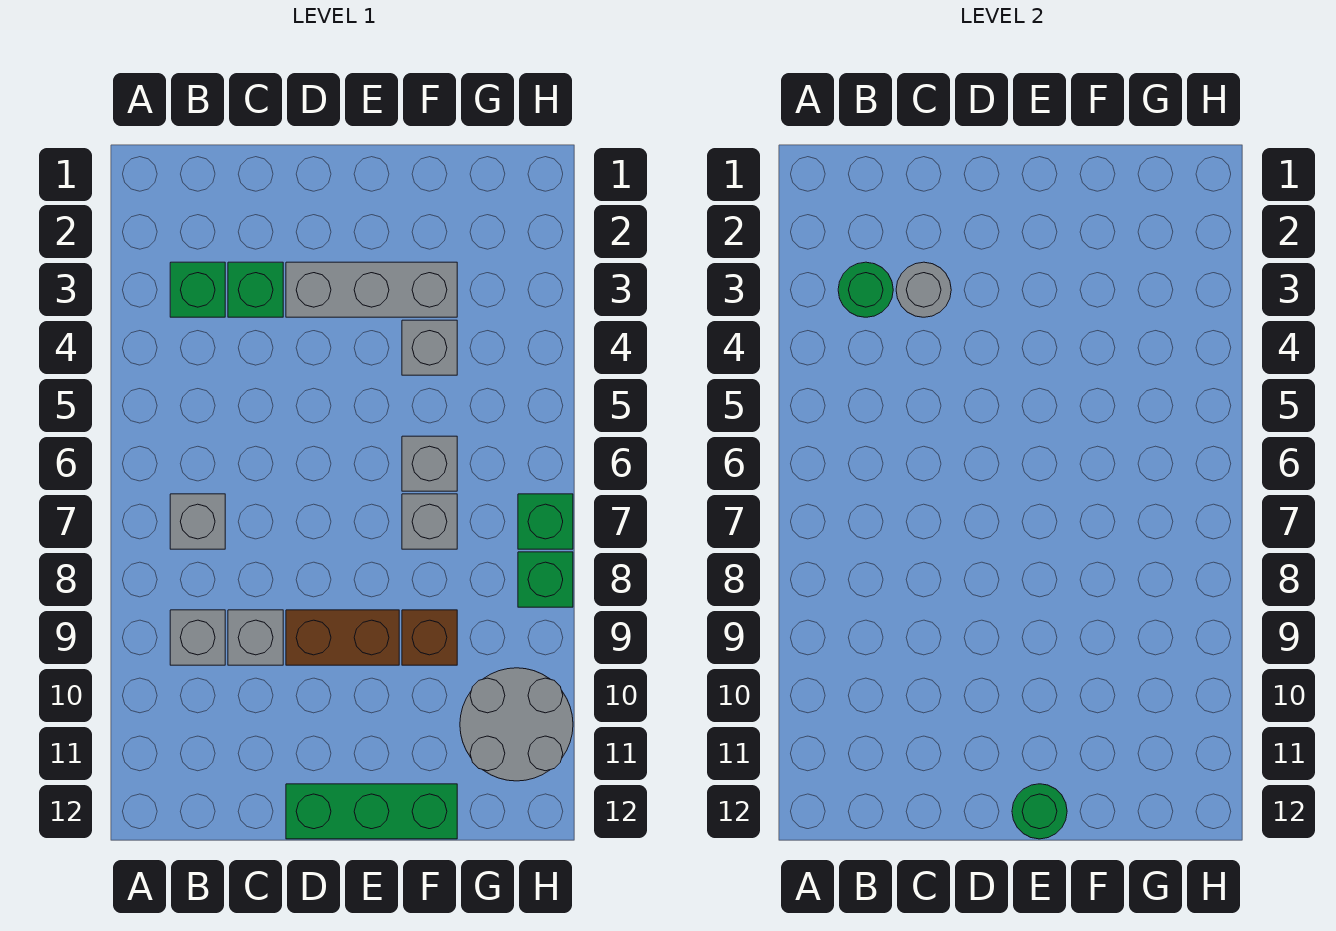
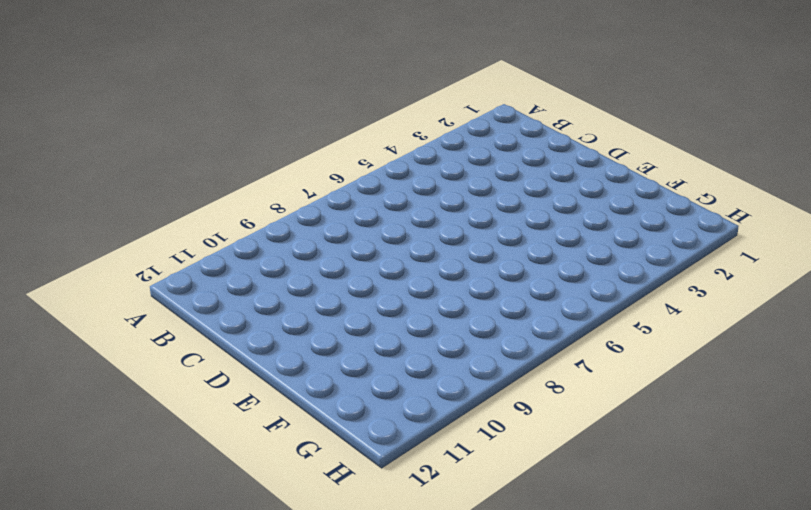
none -> green 1x1 brick [170,262,225,317]
none -> grey 1x1 brick [170,494,225,549]
none -> grey 1x1 brick [170,610,225,665]

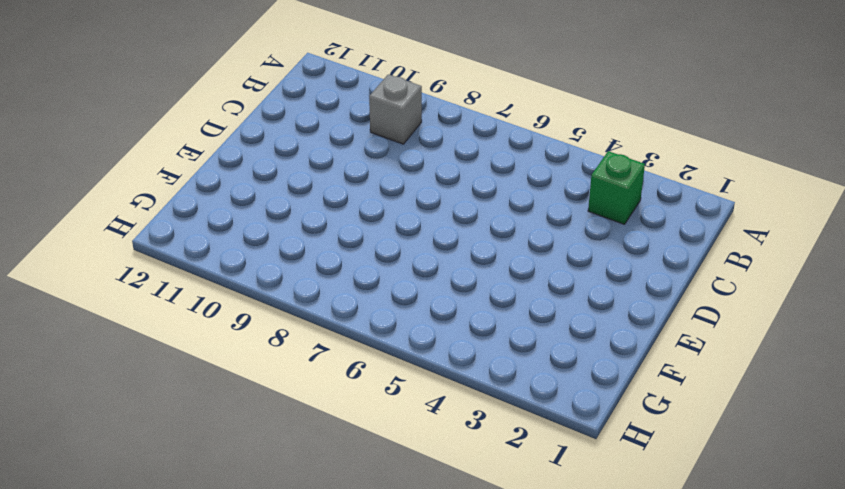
none -> grey 1x1 brick [170,494,225,549]
none -> green 1x1 brick [228,262,283,317]
none -> grey 1x1 brick [228,610,283,665]

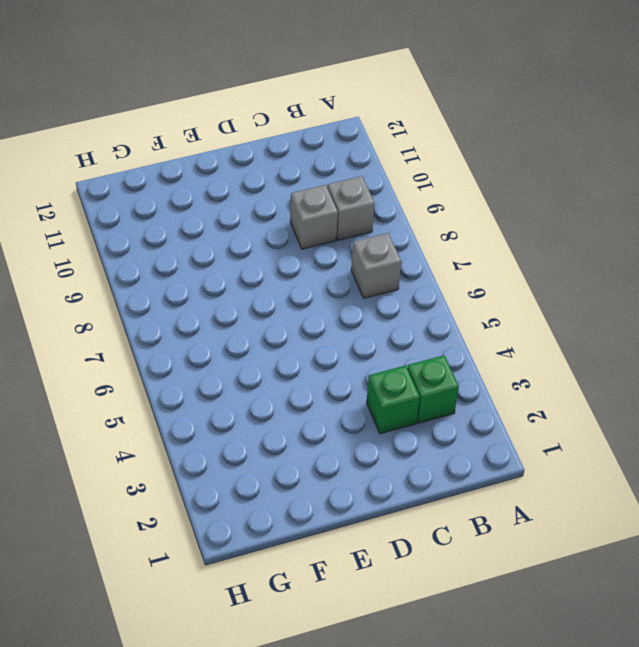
none -> grey 1x3 brick [286,262,457,317]
none -> brown 1x2 brick [286,610,399,665]
none -> green 1x3 brick [286,784,457,839]

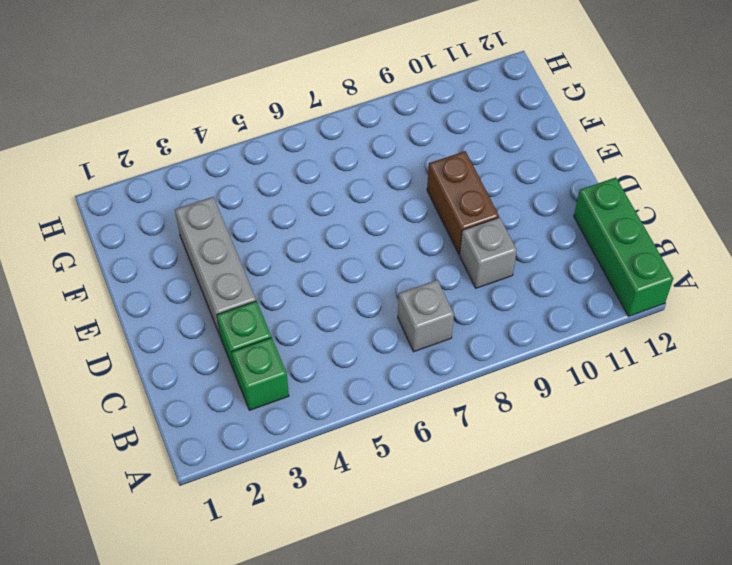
green 1x3 brick [574,177,673,316] -> green 1x3 brick moved to [286,784,457,839]
none -> grey 1x1 brick [170,610,225,665]
none -> grey 1x1 brick [402,320,457,375]
none -> grey 1x1 brick [402,436,457,491]

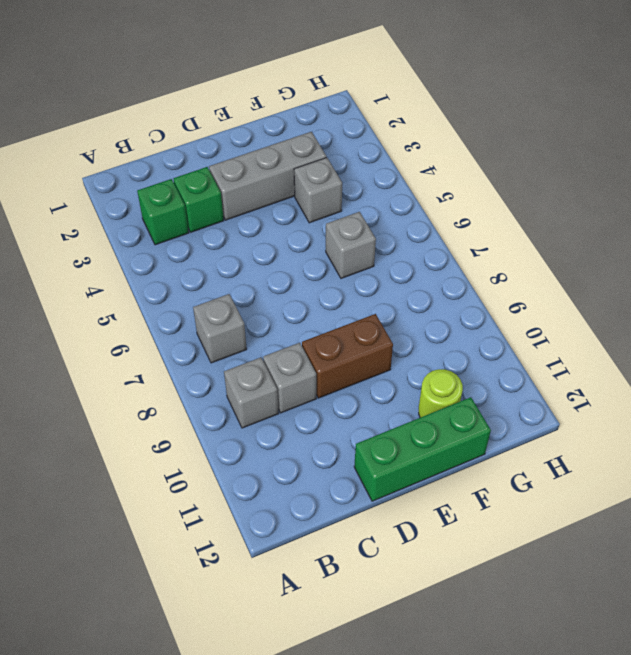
lime 1x1 round brick [419,369,463,418] -> none
none -> grey 1x1 brick [402,494,457,549]
none -> brown 1x1 brick [402,610,457,665]
none -> grey 2x2 round brick [460,668,573,781]

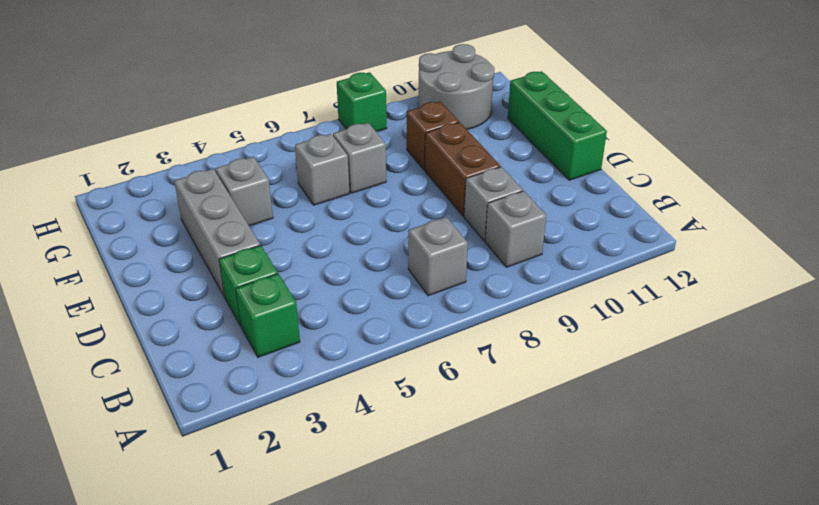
none -> green 1x1 brick [518,494,573,549]
none -> green 1x1 round brick [838,262,893,317]
none -> grey 1x1 round brick [896,262,951,317]

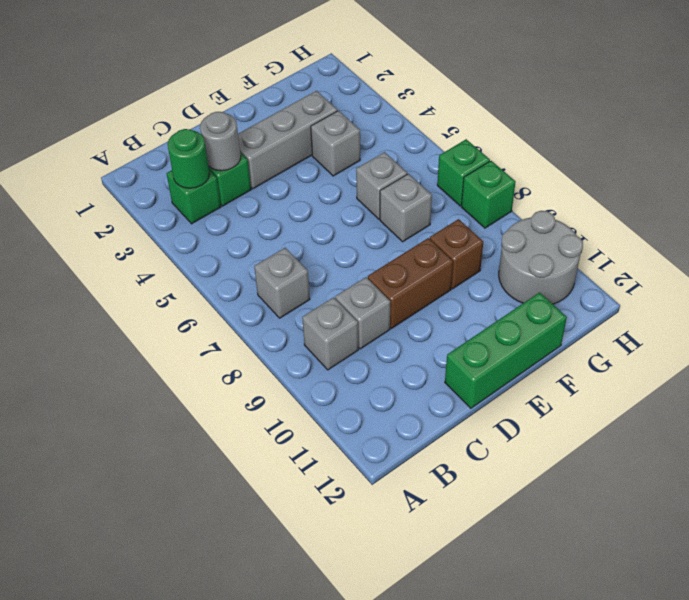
none -> green 1x1 round brick [1012,784,1067,839]

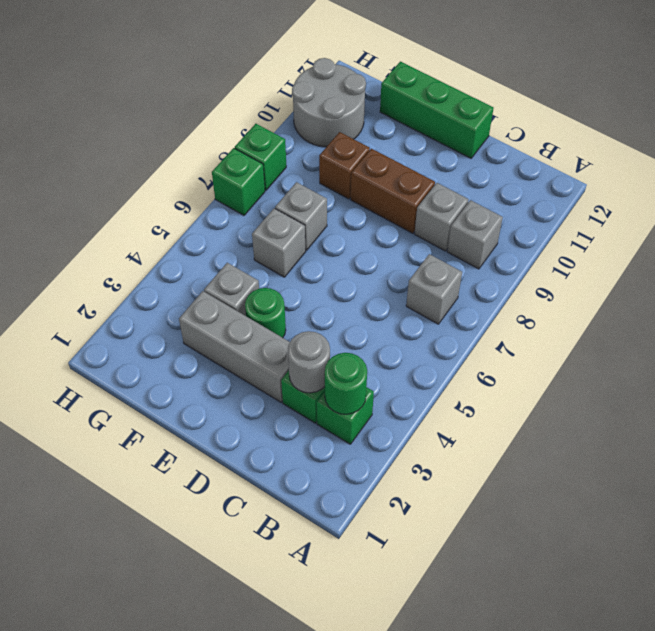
green 1x1 round brick [245,288,286,338] -> green 1x1 round brick moved to [1012,784,1067,839]

